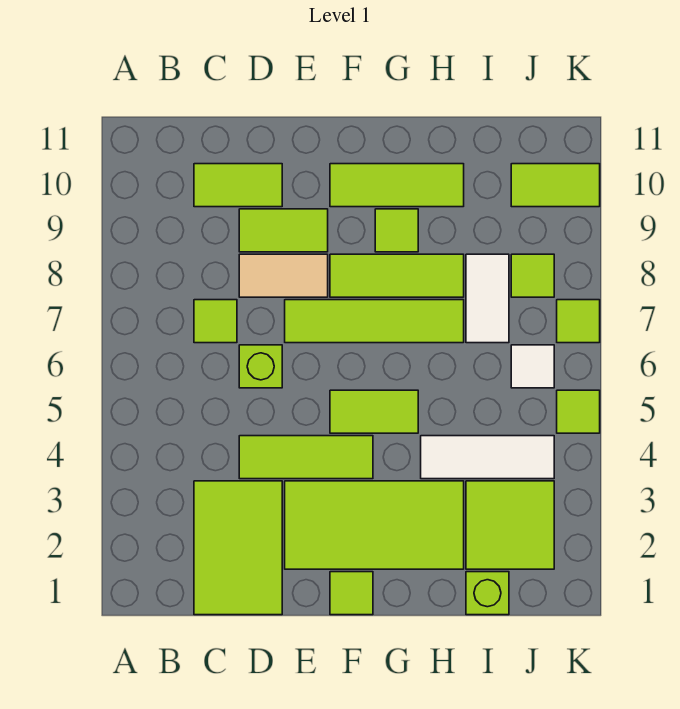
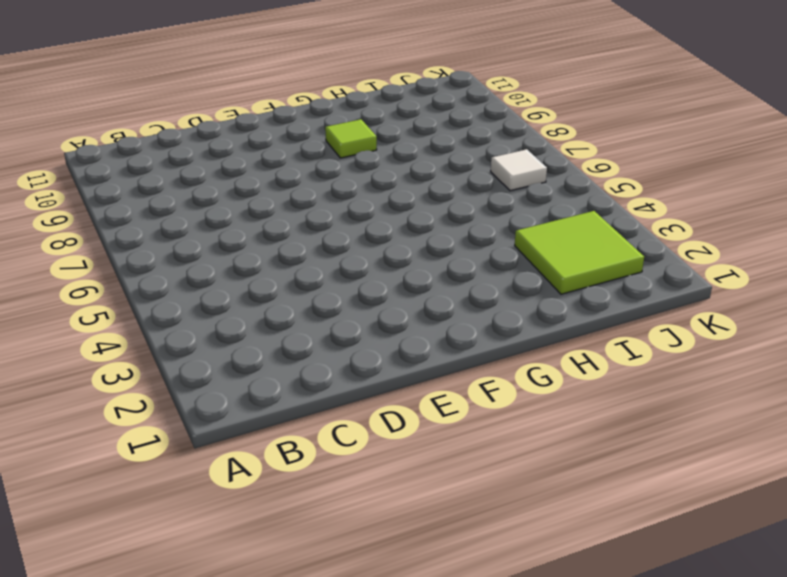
none -> lime 2x3 tile [194,481,282,615]
none -> lime 1x1 tile [194,300,237,343]
none -> lime 1x2 tile [194,164,282,207]

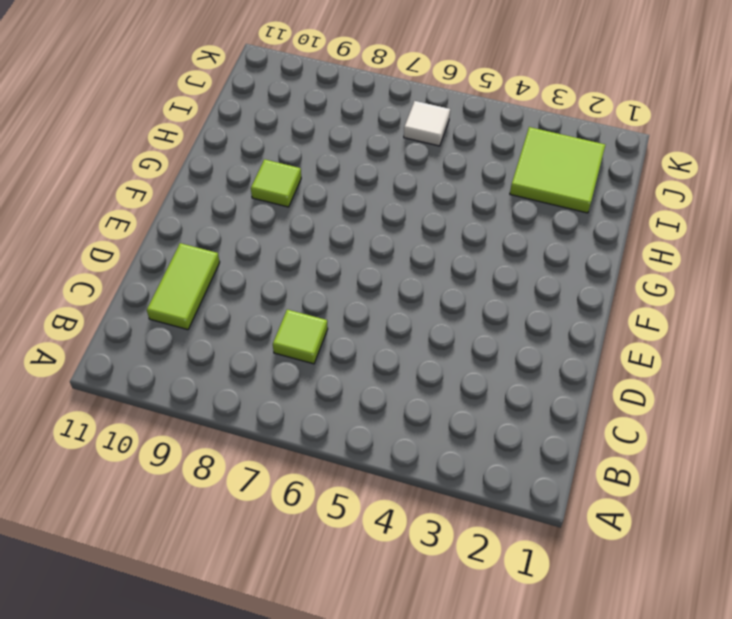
none -> lime 2x3 tile [194,481,282,615]
none -> lime 1x3 tile [239,436,373,479]
none -> lime 1x1 brick [239,345,282,388]

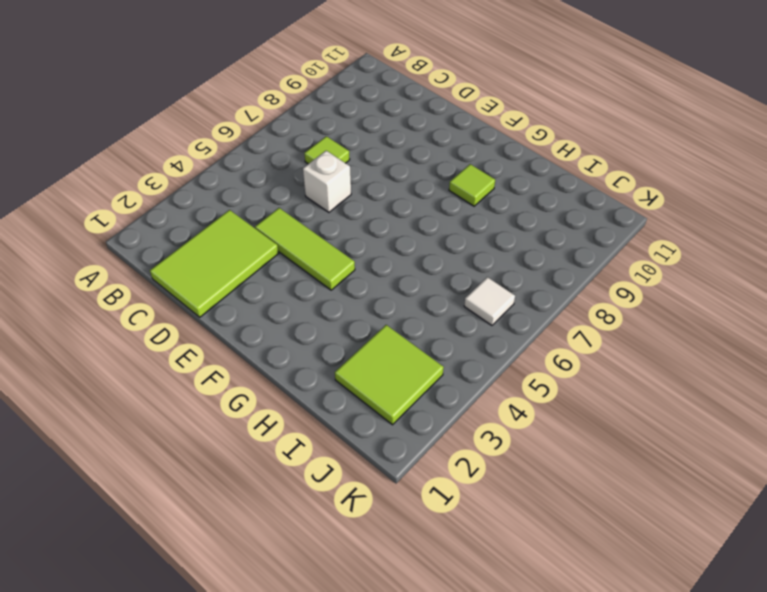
white 1x1 brick [303,151,351,212] -> lime 1x1 brick [239,345,282,388]
none -> lime 1x2 tile [194,164,282,207]
none -> tan 1x2 tile [239,254,328,297]
none -> lime 1x2 tile [239,209,328,252]

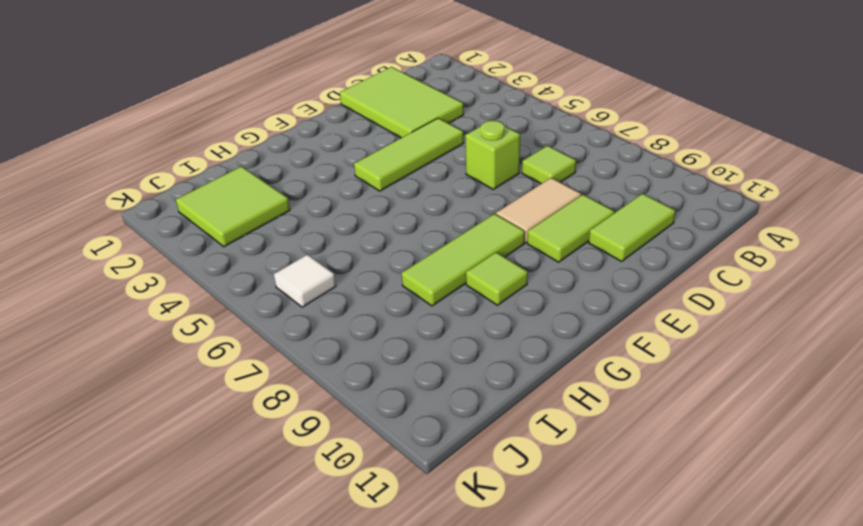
none -> lime 2x4 tile [285,481,464,569]
none -> lime 1x4 tile [285,300,464,343]
none -> lime 1x1 tile [330,572,373,615]

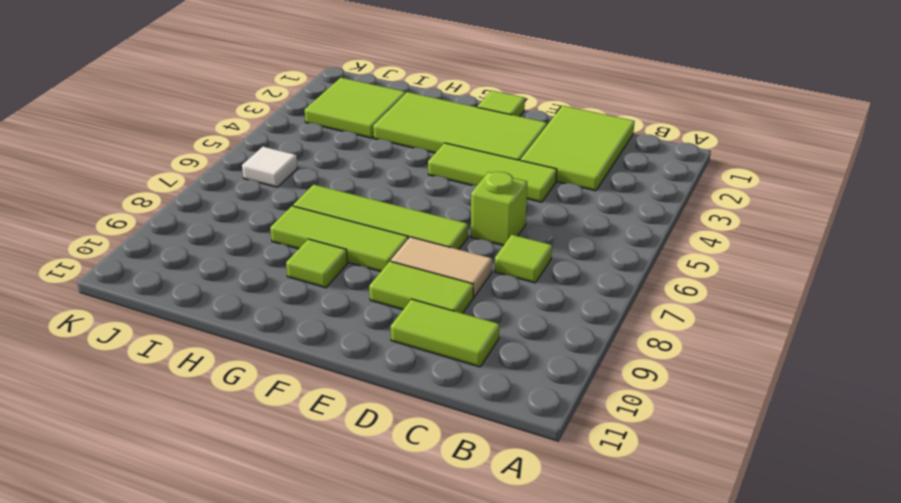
none -> lime 1x2 tile [330,390,418,433]
none -> lime 1x3 tile [330,164,464,207]
none -> white 1x3 tile [421,436,554,479]

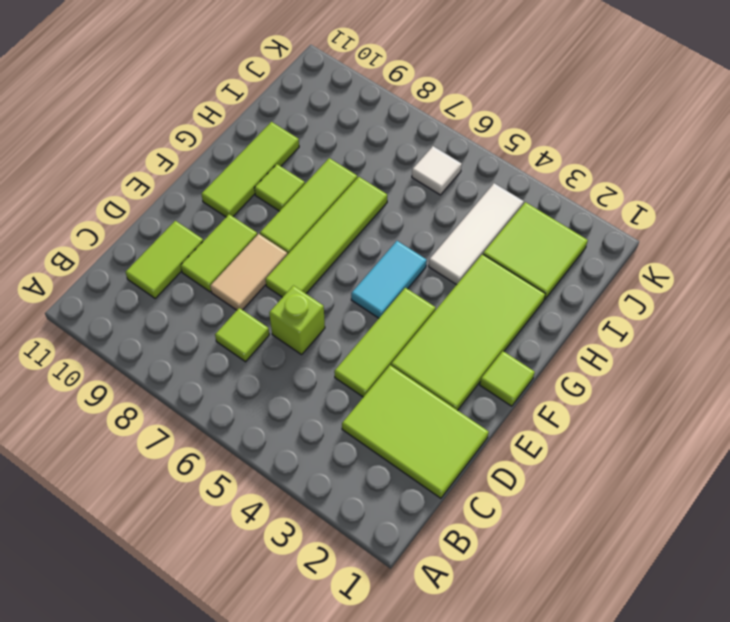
cyan 1x2 tile [351,241,427,318] -> lime 1x2 tile [330,390,418,433]
none -> lime 1x1 brick [466,572,509,615]
none -> white 1x2 tile [466,254,509,343]
none -> lime 1x1 tile [511,254,554,297]

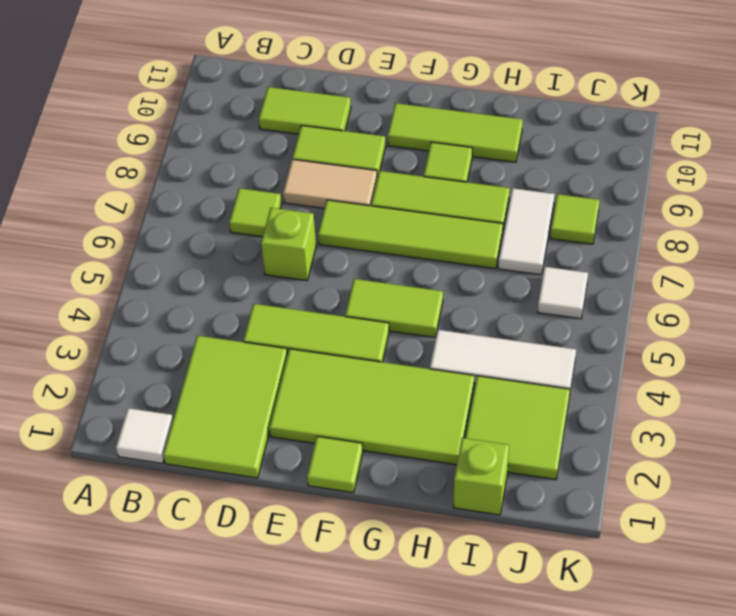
white 1x1 tile [116,408,173,464] -> none
none -> lime 1x2 tile [511,164,600,207]
none -> lime 1x1 tile [557,390,600,433]
none -> lime 1x1 tile [557,300,600,343]

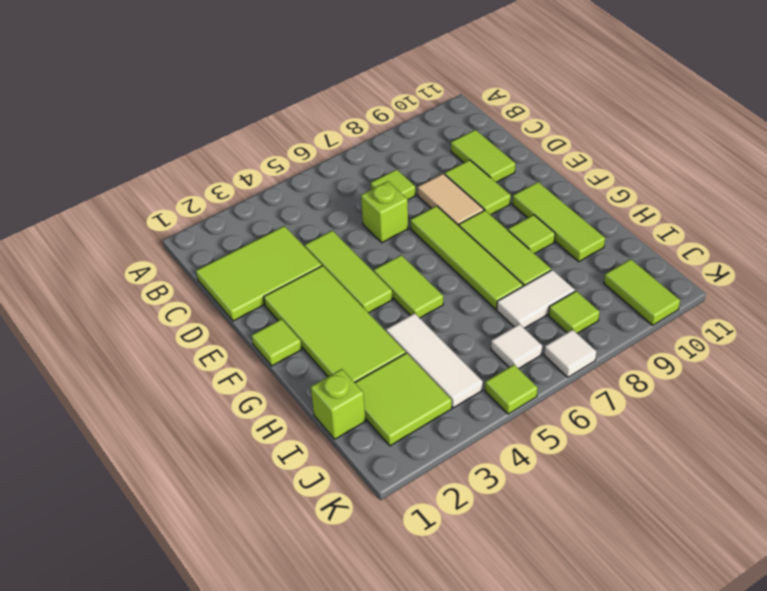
white 1x1 tile [544,329,596,377] -> lime 1x1 tile [557,300,600,343]

